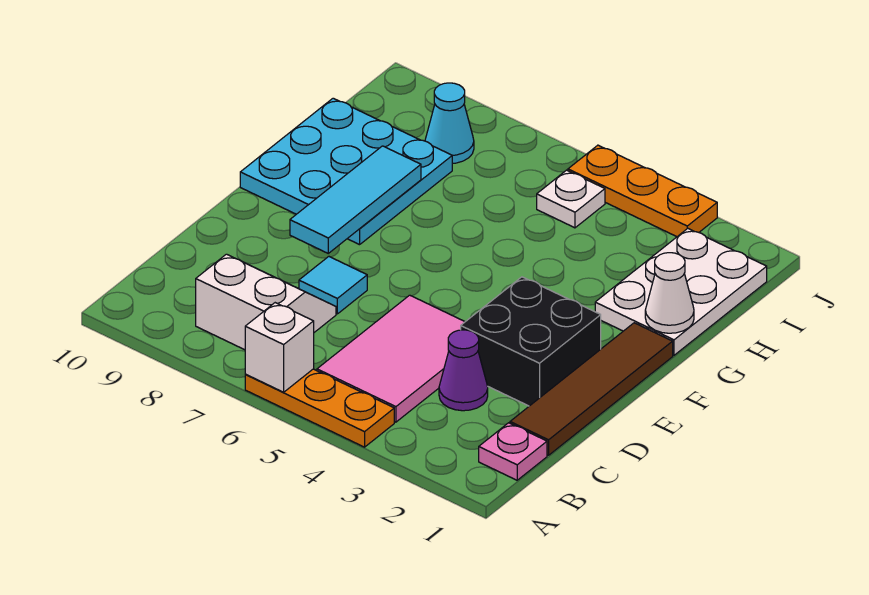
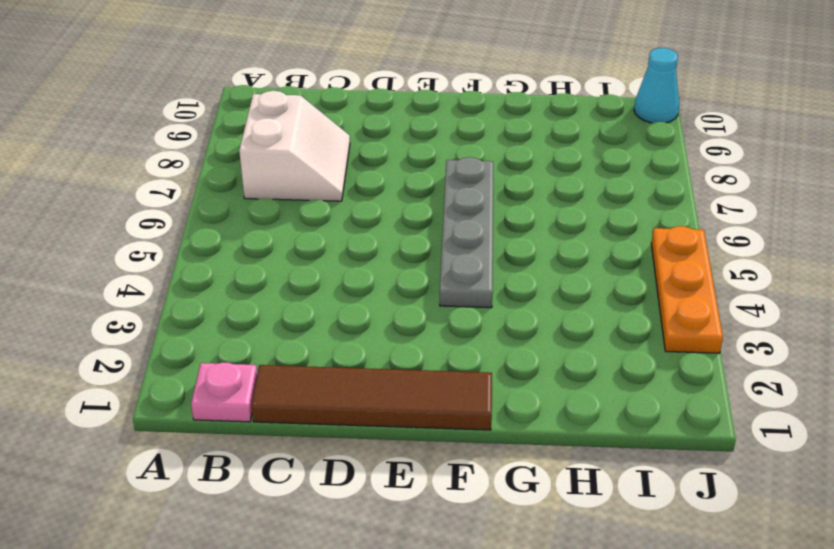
grey 1x4 plate [440,157,493,308] -> none
cyan 1x1 cone [634,48,679,123] -> cyan 1x1 cone moved to [425,83,474,163]
none -> orange 1x3 plate [245,369,394,447]
none -> pink 2x3 tile [317,295,465,422]
none -> purple 1x1 cone [439,330,488,411]

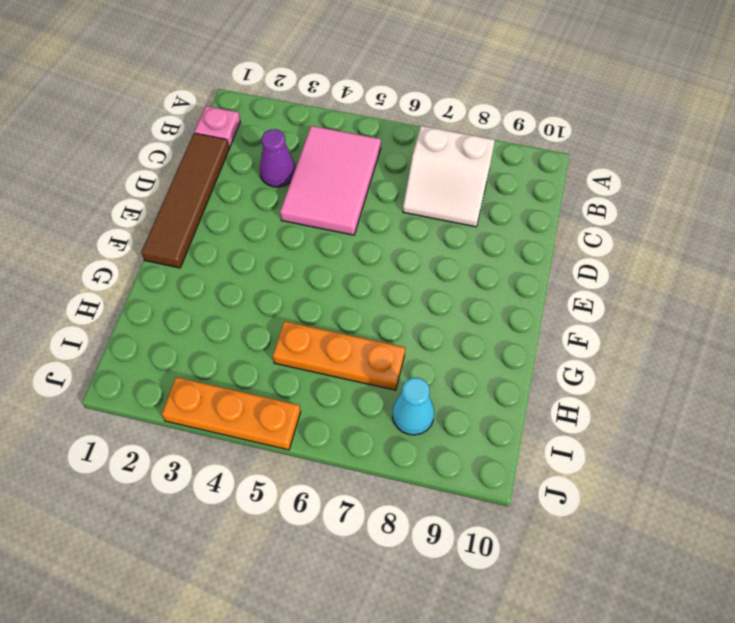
orange 1x3 plate [273,321,405,390] -> orange 1x3 plate moved to [245,369,394,447]
none -> black 2x2 brick [461,277,601,406]
none -> cyan 1x1 tile [299,257,367,314]
none -> cyan 3x3 plate [240,98,452,245]

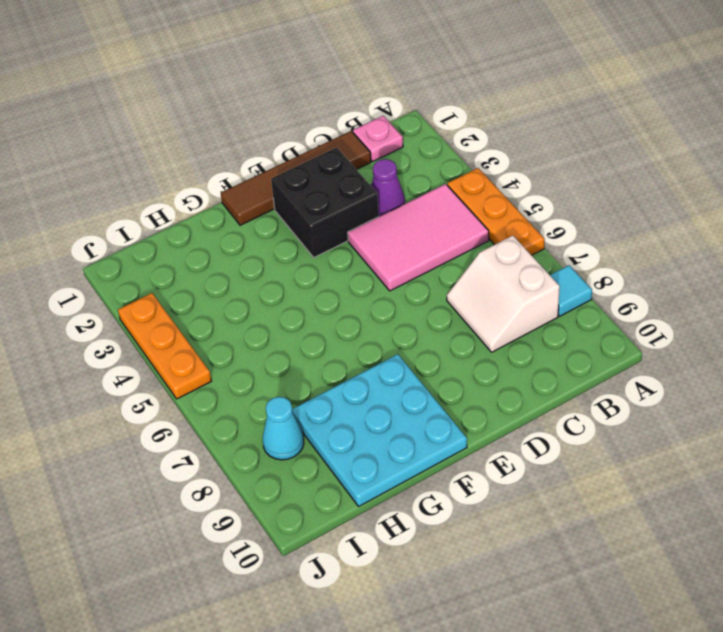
cyan 1x1 tile [550,265,592,316] -> cyan 1x1 tile moved to [299,257,367,314]
none -> white 2x3 plate [595,228,767,355]
none -> white 1x1 plate [537,170,605,228]
none -> white 1x1 brick [245,303,314,392]

